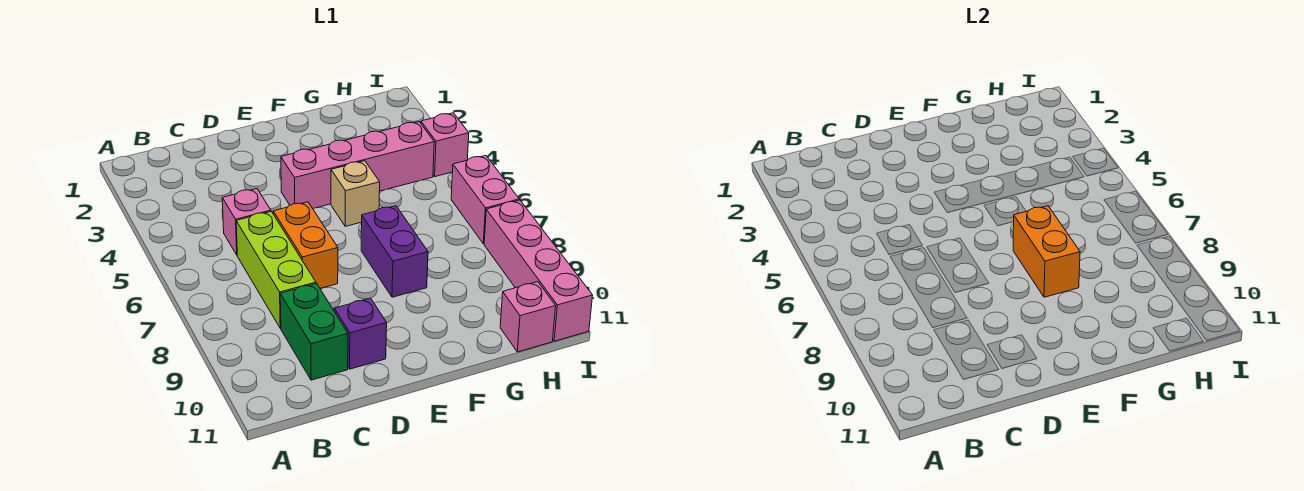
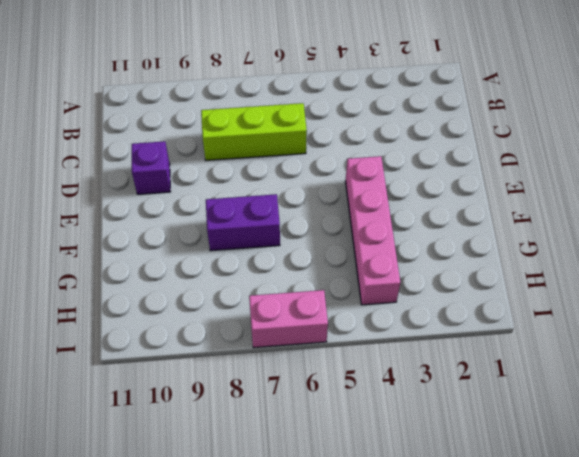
none -> pink 1x1 brick [222,189,271,255]
none -> green 1x2 brick [280,284,348,380]
none -> orange 1x2 brick [273,202,338,288]

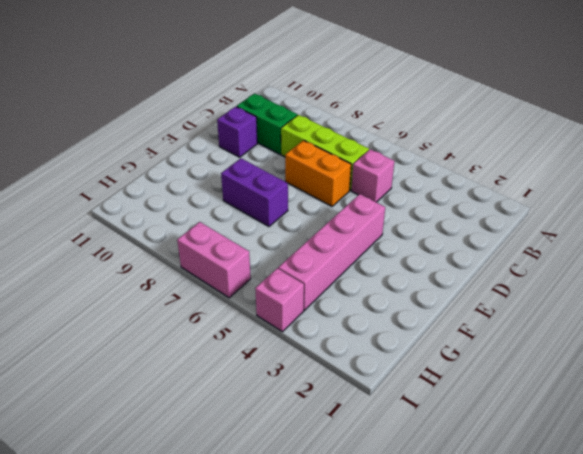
none -> tan 1x1 brick [331,161,380,226]
none -> pink 1x1 brick [500,282,556,352]
none -> pink 1x4 brick [484,200,593,341]

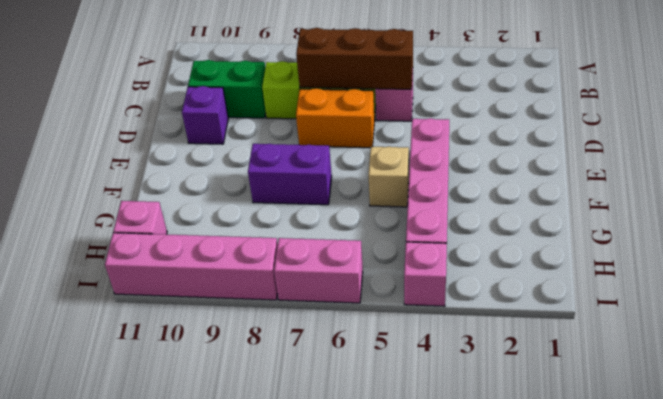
brown 1x3 brick [296,28,413,89] -> none
none -> orange 1x2 brick [1013,206,1080,297]

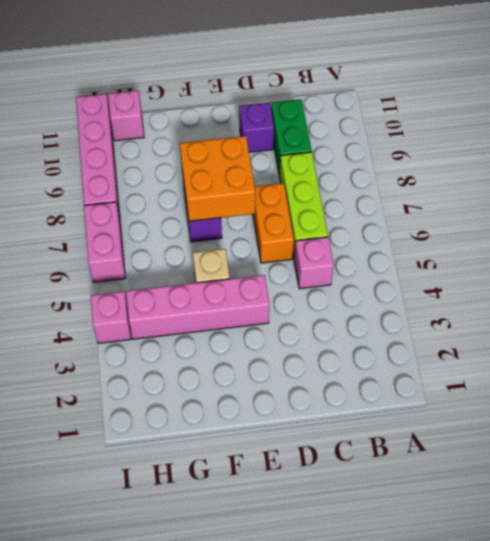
orange 2x2 brick [180,136,255,221] -> orange 1x2 brick [1013,206,1080,297]

